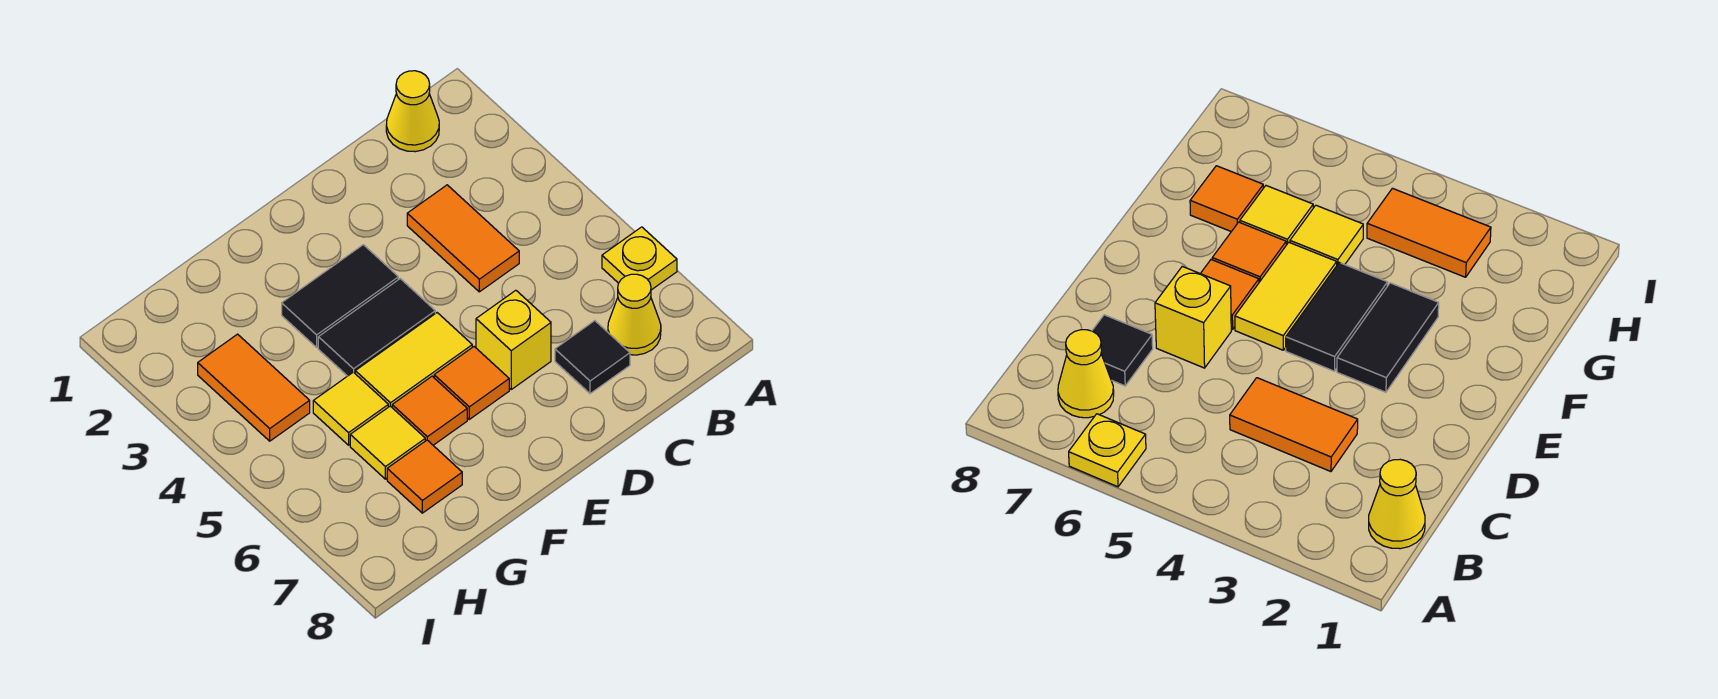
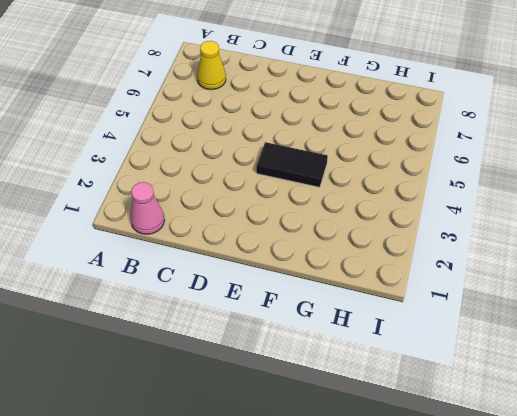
pink 1x1 cone [130,182,165,234] -> yellow 1x1 cone [386,71,439,152]
none -> yellow 1x1 plate [602,227,677,290]
none -> orange 1x2 tile [407,185,519,292]
none -> black 1x1 tile [555,321,630,394]

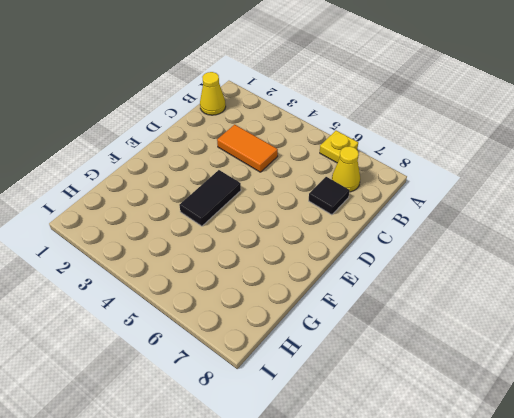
none -> yellow 1x1 brick [476,290,551,389]
none -> black 1x2 tile [282,245,398,347]
none -> yellow 1x2 tile [355,313,472,407]

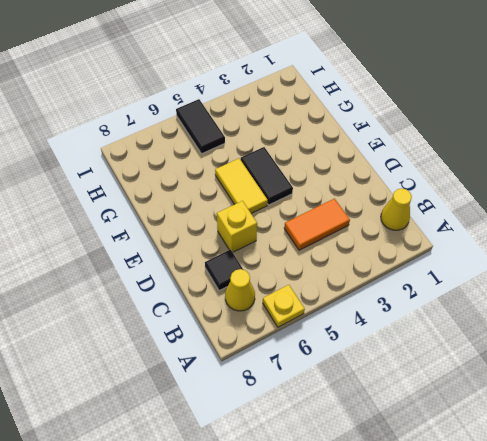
black 1x2 tile [176,99,225,154] -> black 1x2 tile moved to [282,245,398,347]
none -> orange 1x1 tile [434,347,509,419]
none -> orange 1x1 tile [392,376,467,445]
none -> yellow 1x1 tile [313,372,388,445]

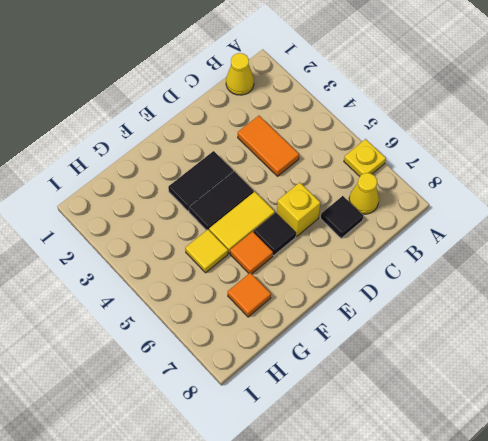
black 1x1 tile [254,213,296,255] -> orange 1x1 tile [434,347,509,419]
none -> yellow 1x1 tile [350,406,425,479]
none -> orange 1x2 tile [198,334,310,441]

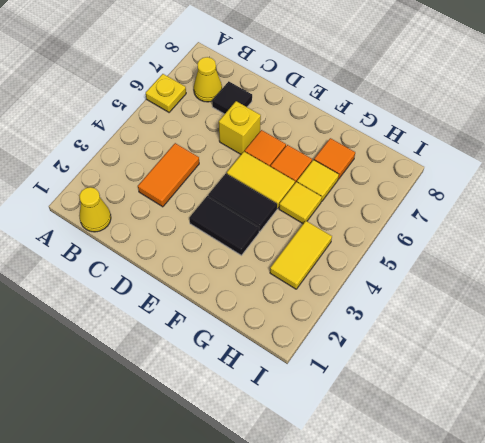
yellow 1x2 tile [270,221,332,289] -> orange 1x2 tile [198,334,310,441]

